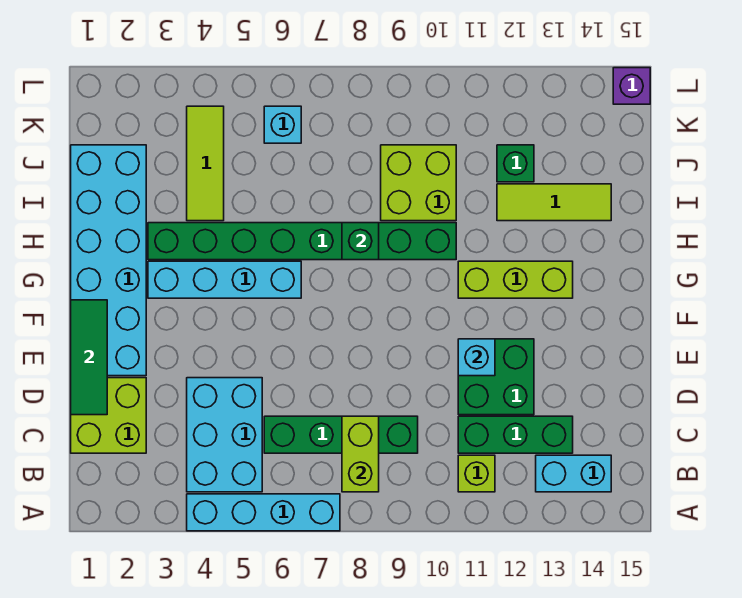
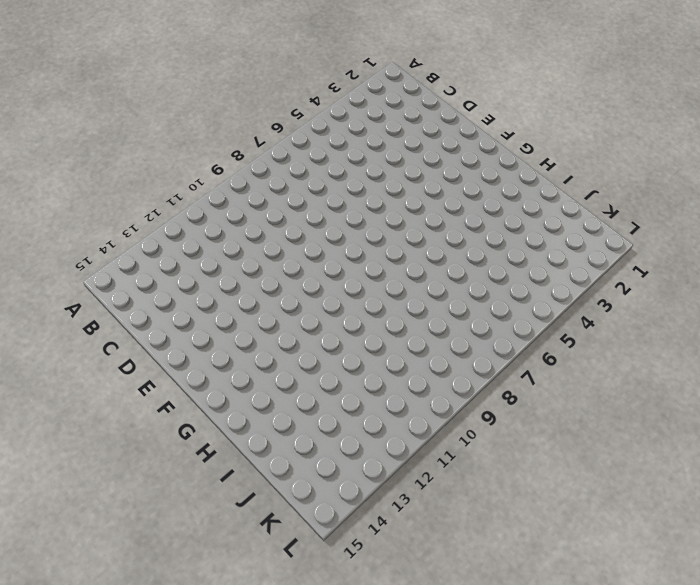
none -> cyan 1x4 brick [187,494,340,531]
none -> cyan 2x3 brick [187,378,262,492]
none -> lime 1x1 brick [458,455,495,492]

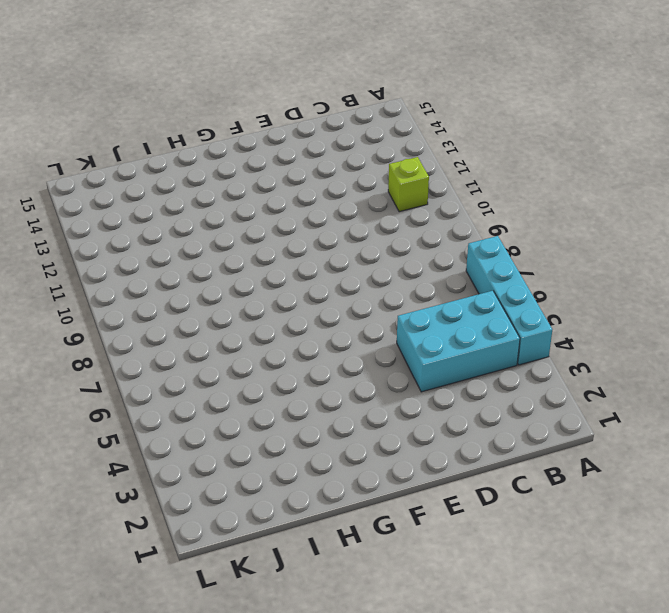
none -> cyan 1x2 brick [536,455,611,492]
none -> lime 2x2 brick [71,378,146,453]
none -> green 1x4 brick [264,416,418,453]

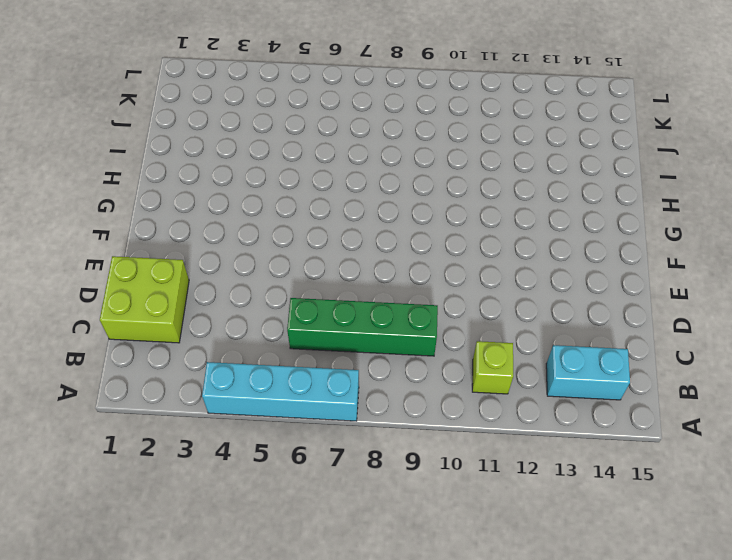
none -> cyan 2x3 brick [187,378,262,492]
none -> green 1x3 brick [458,416,573,453]
none -> green 2x2 brick [458,339,534,415]

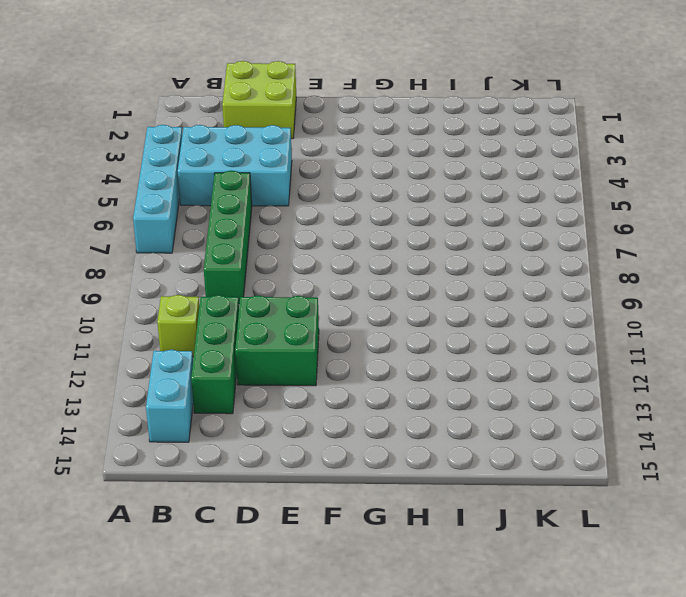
none -> cyan 2x6 brick [71,145,146,376]
none -> cyan 1x4 brick [148,261,301,298]
none -> lime 1x3 brick [458,261,573,298]

